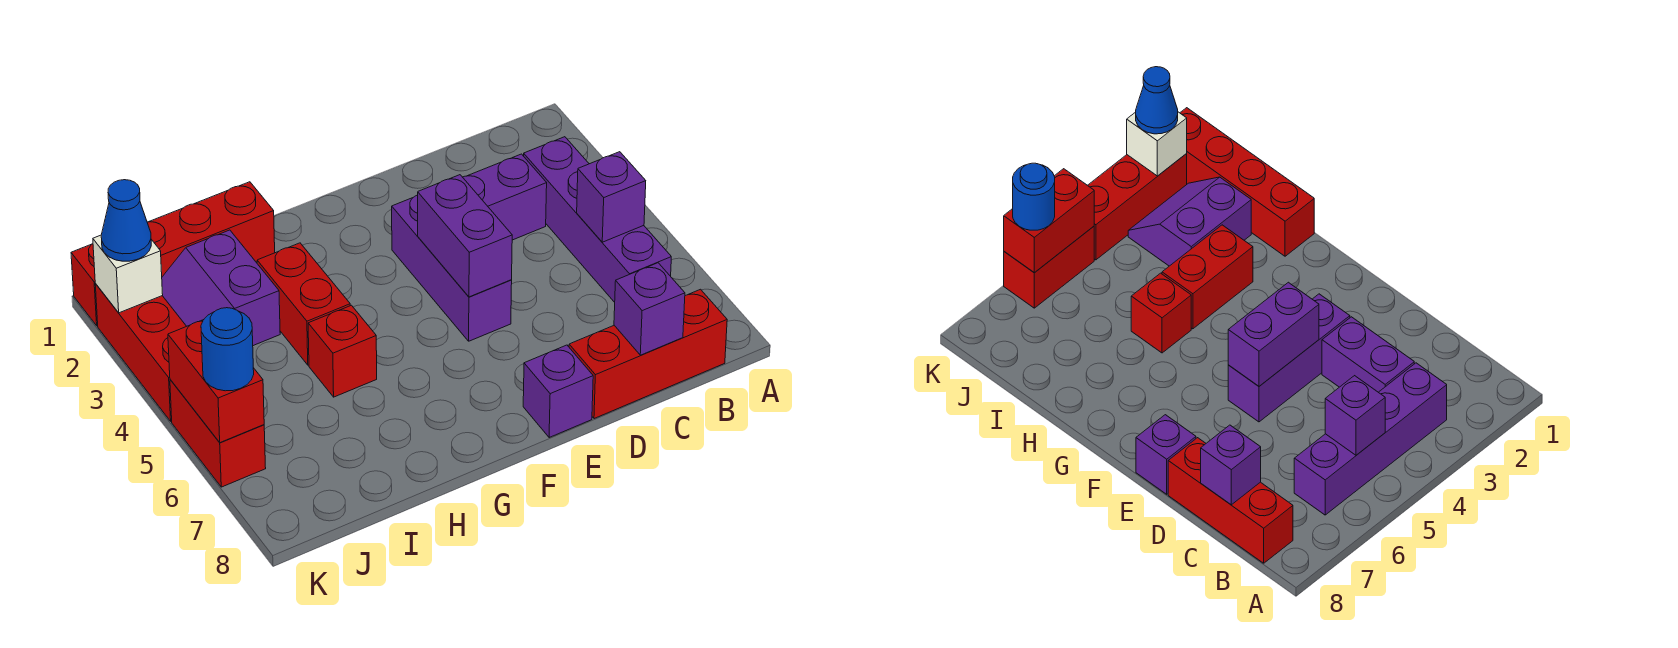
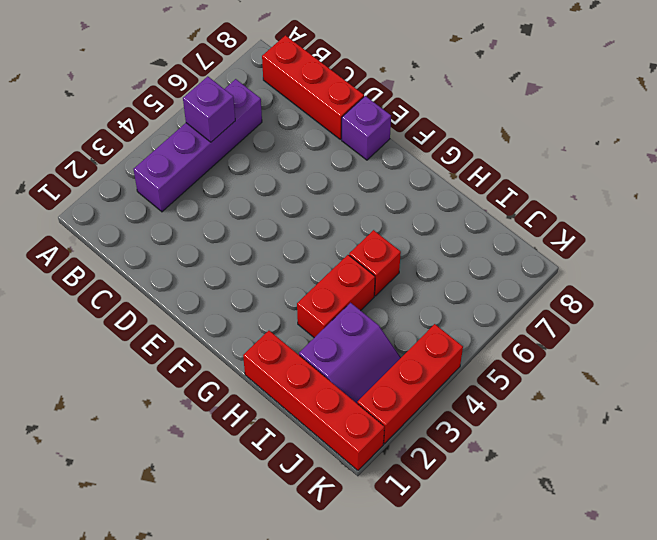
none -> purple 1x2 brick [463,154,547,240]
none -> purple 1x3 brick [392,195,512,341]
none -> red 1x2 brick [170,380,266,487]

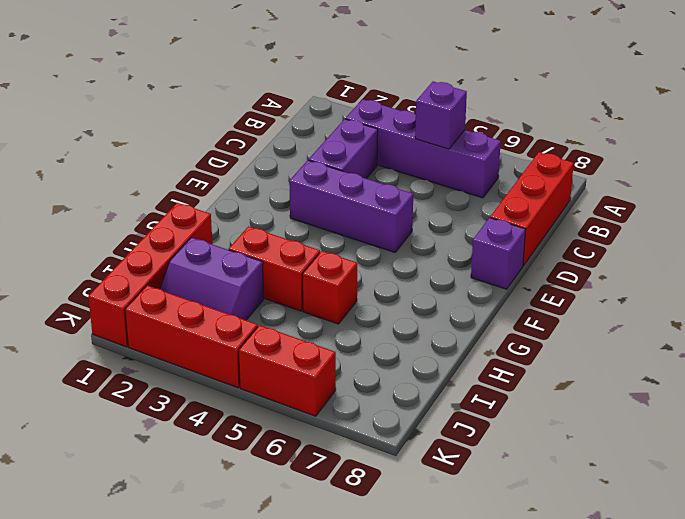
none -> purple 1x1 brick [614,263,685,355]
none -> purple 1x2 brick [418,175,512,297]
none -> white 1x1 brick [93,235,163,313]

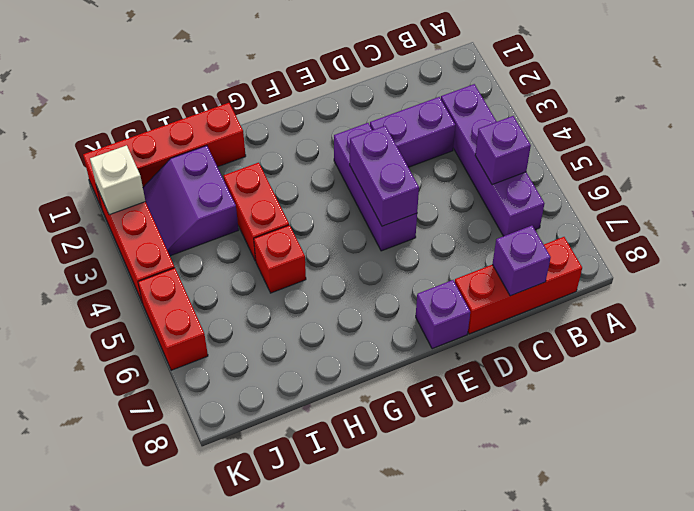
none -> red 1x2 brick [168,320,264,443]
none -> blue 1x1 cone [101,180,151,261]
none -> blue 1x1 round brick [201,308,254,391]

